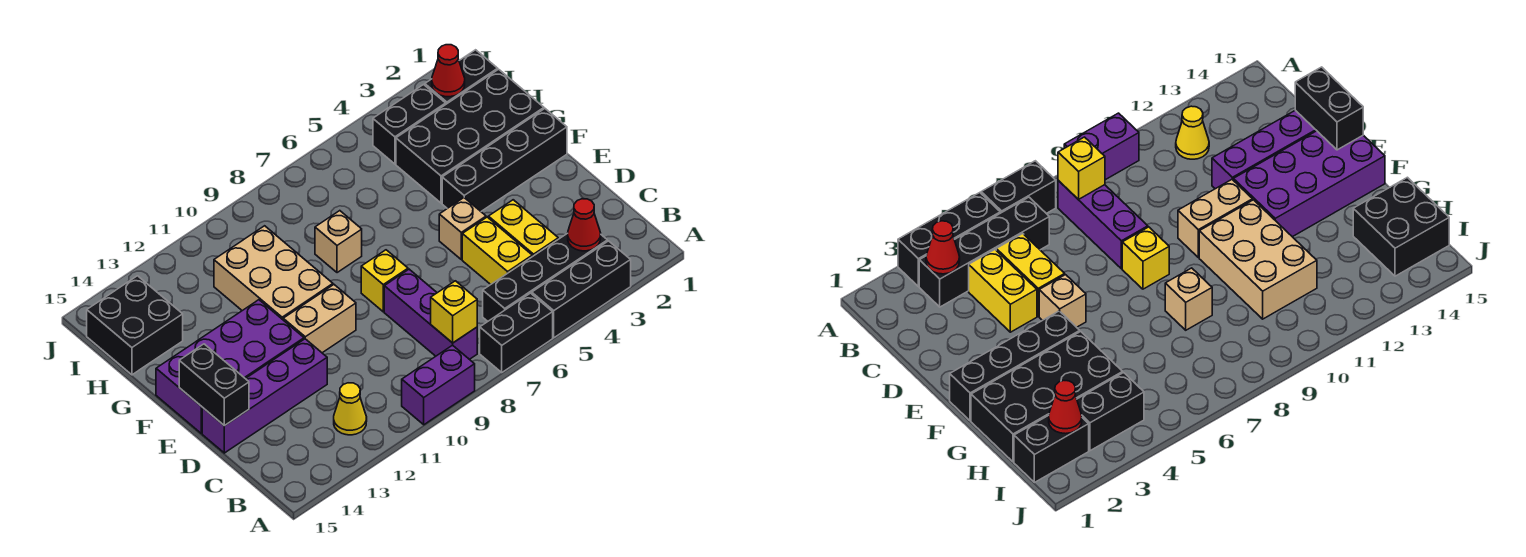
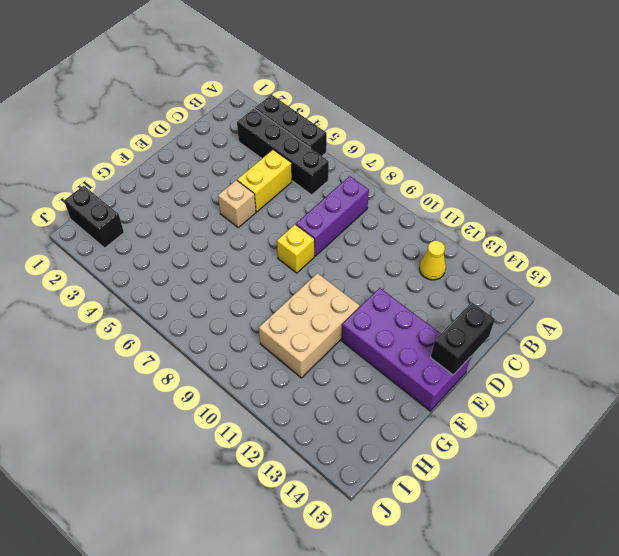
none -> black 1x2 brick [480,293,553,372]
none -> purple 1x2 brick [402,345,475,425]
none -> yellow 1x2 brick [488,200,558,257]

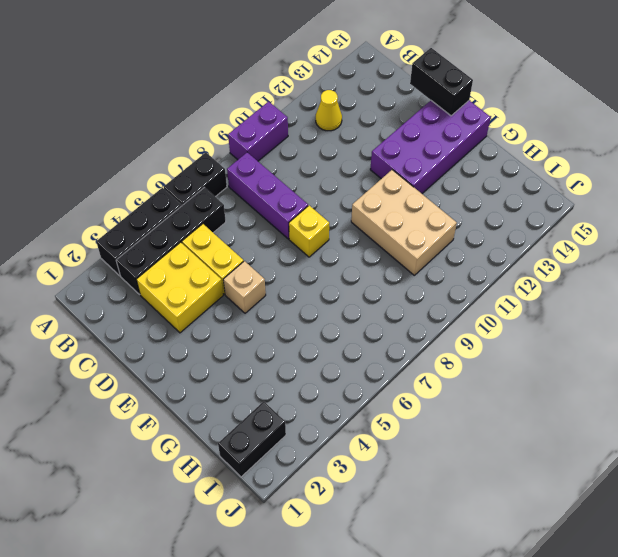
yellow 2x2 brick [137,242,223,333] -> yellow 1x2 brick [488,200,558,257]
none -> purple 1x4 brick [202,339,327,453]
none -> tan 1x2 brick [283,285,356,353]
none -> black 1x4 brick [442,109,567,211]

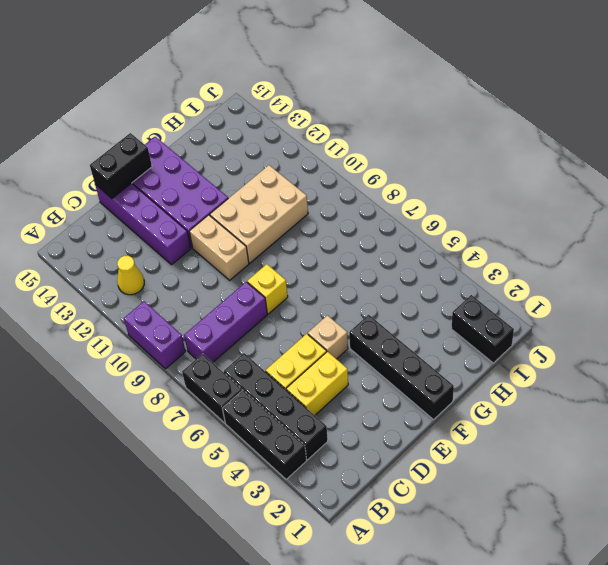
none -> black 2x4 brick [396,69,544,203]
none -> tan 1x1 brick [315,211,362,273]
none -> black 2x2 brick [87,276,183,375]

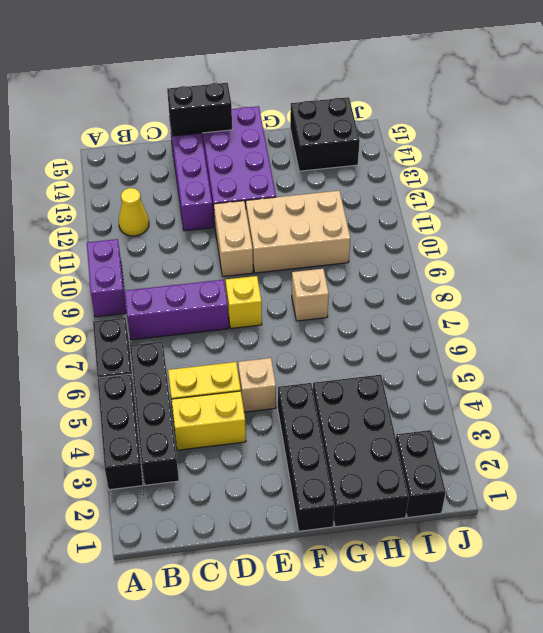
none -> black 1x2 brick [373,85,446,164]
none -> red 1x1 cone [568,199,601,251]
none -> yellow 1x1 brick [431,281,477,343]

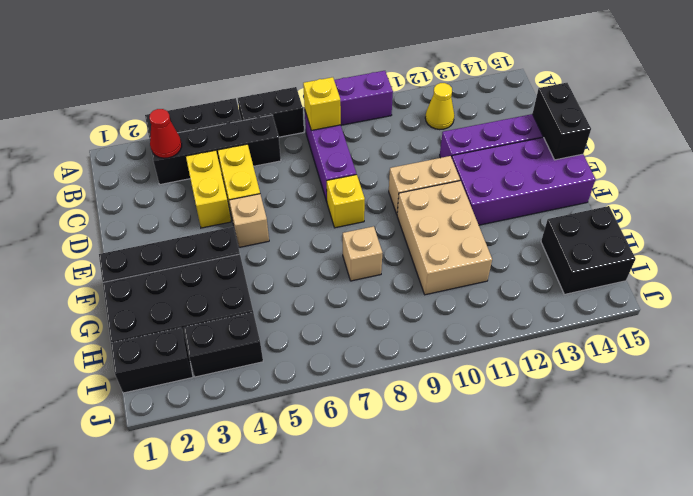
none -> red 1x1 cone [432,45,465,97]

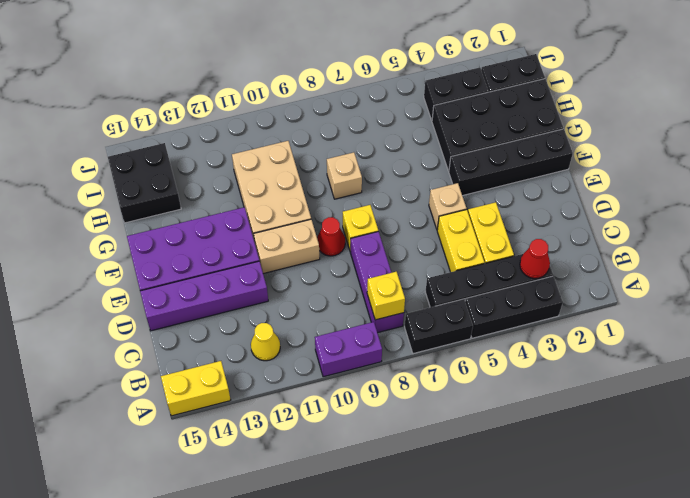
yellow 1x2 brick [161,361,231,416] -> none
red 1x1 cone [317,217,345,256] -> red 1x1 cone moved to [432,45,465,97]
none -> black 1x2 brick [179,344,249,426]

